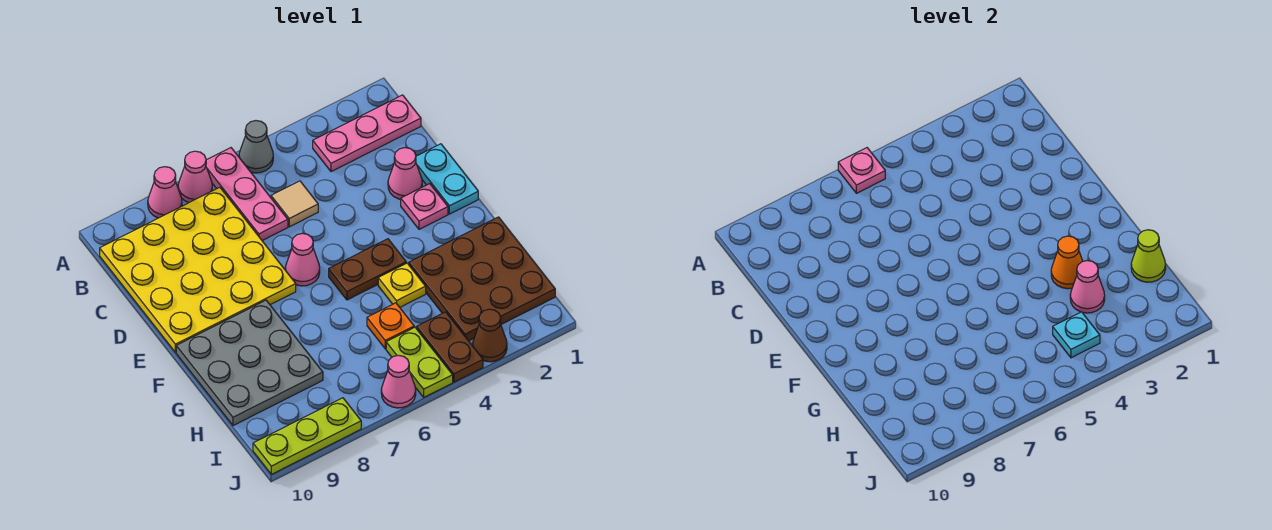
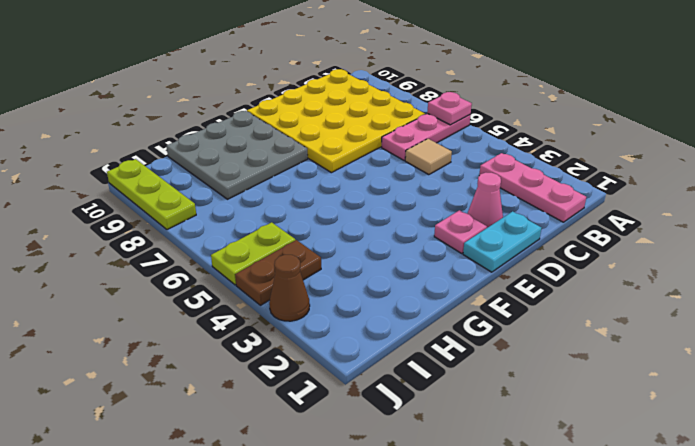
none -> grey 1x1 cone [239,121,273,173]
none -> pink 1x1 cone [178,151,212,203]
none -> pink 1x1 cone [148,167,182,218]

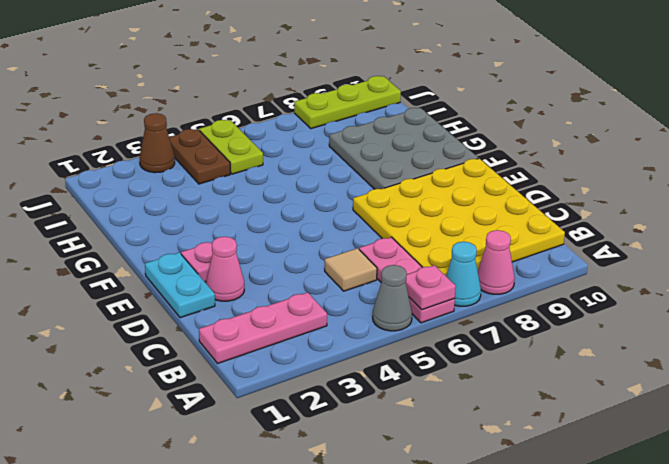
cyan 1x1 cone [446,242,481,306] -> pink 1x1 cone [178,151,212,203]
none -> pink 1x1 cone [285,233,320,286]
none -> brown 1x2 plate [329,239,406,300]
none -> brown 3x3 plate [409,217,555,341]

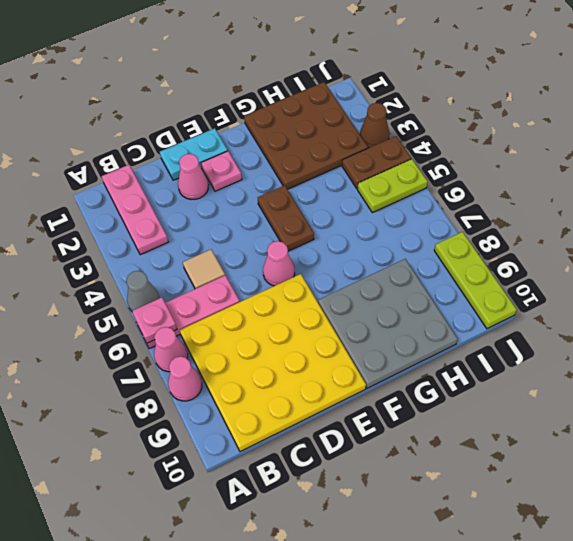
none -> yellow 1x1 plate [378,263,426,307]
none -> orange 1x1 plate [367,303,414,349]
none -> pink 1x1 cone [381,355,416,408]

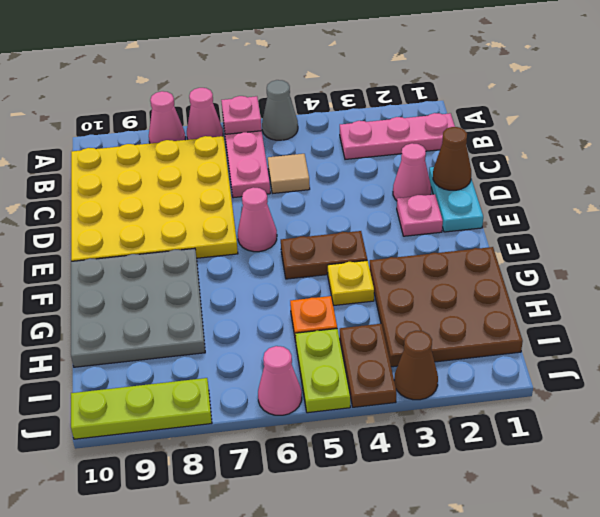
brown 1x1 cone [433,127,471,190] -> none
none -> orange 1x1 cone [1051,236,1083,289]
none -> lime 1x1 cone [1131,230,1166,282]
none -> pink 1x1 cone [1070,261,1105,313]

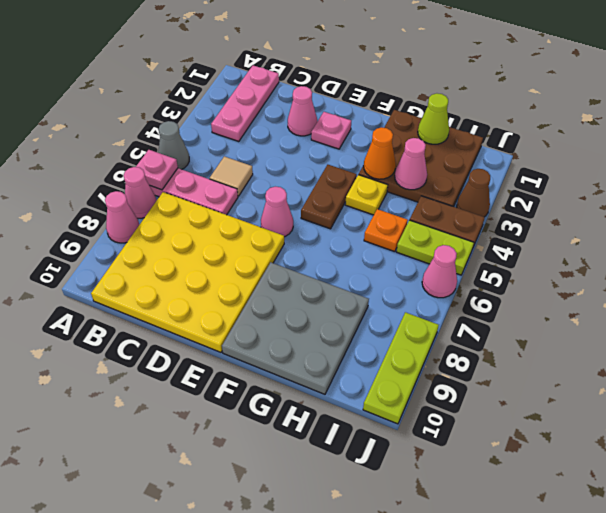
none -> cyan 1x2 plate [416,144,478,214]
none -> cyan 1x1 plate [1053,312,1100,358]

